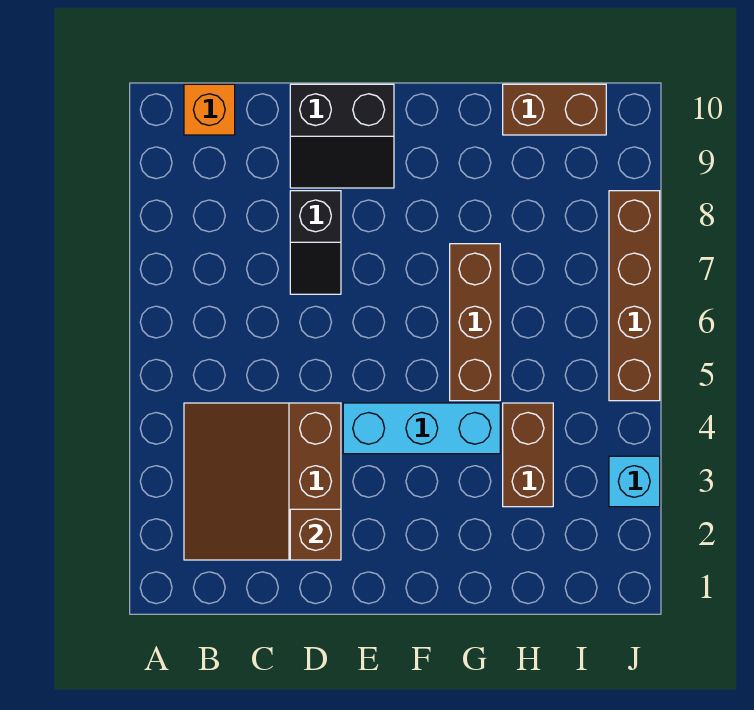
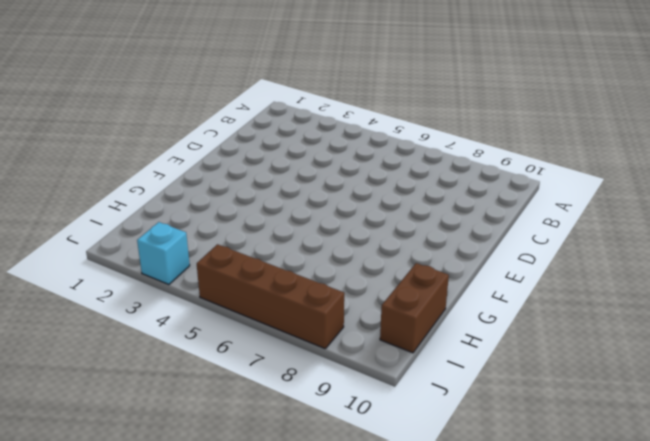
none -> brown 3x3 slope [184,403,341,560]
none -> orange 1x1 brick [184,84,235,135]

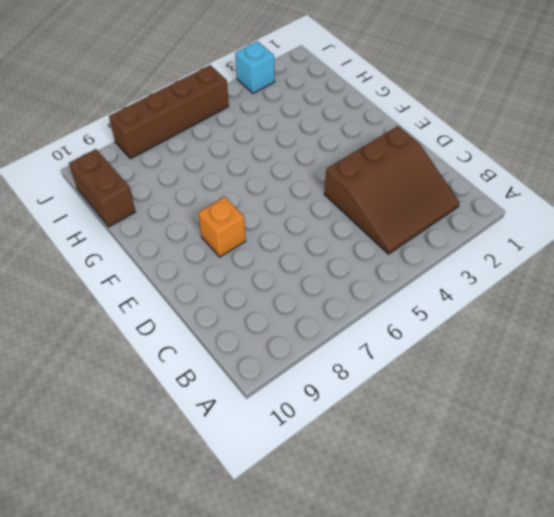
orange 1x1 brick [198,197,246,257] -> orange 1x1 brick moved to [184,84,235,135]
none -> black 1x2 slope [290,191,341,294]
none -> black 2x2 slope [290,84,394,188]

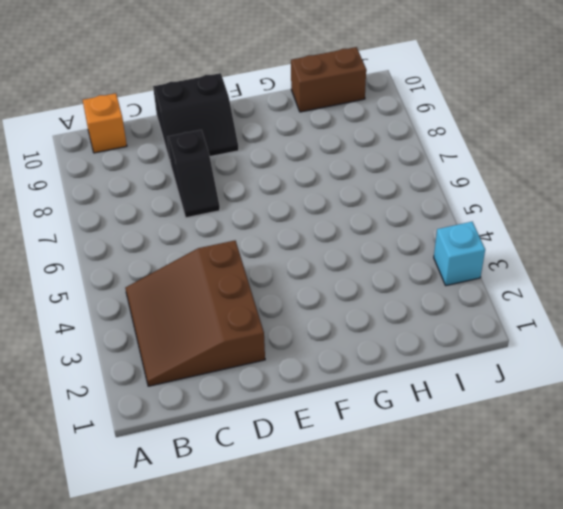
none -> cyan 1x3 brick [343,403,500,454]
none -> brown 1x3 brick [450,244,500,401]

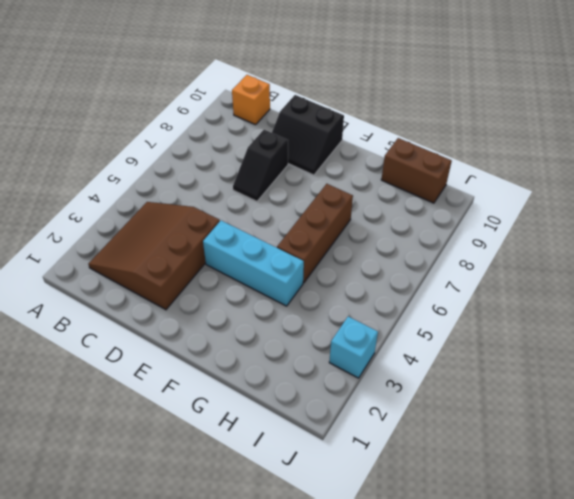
none -> brown 1x2 brick [503,403,553,507]
none -> brown 1x4 brick [609,191,660,401]

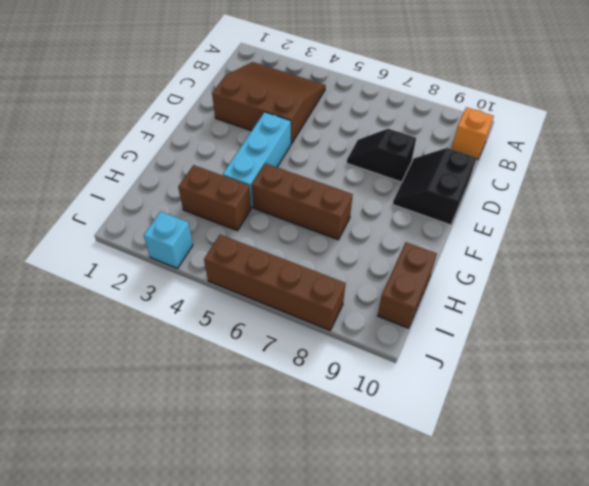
none -> brown 1x1 brick [290,509,341,560]

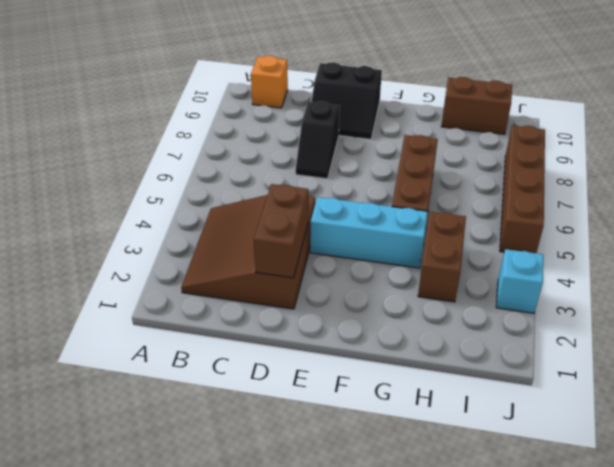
brown 1x2 brick [254,184,308,278] -> brown 1x1 brick [290,509,341,560]

